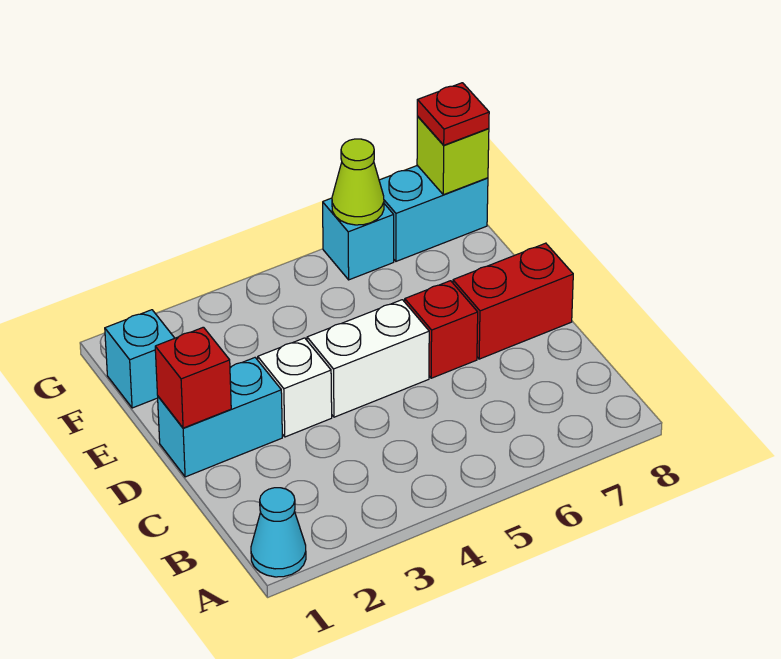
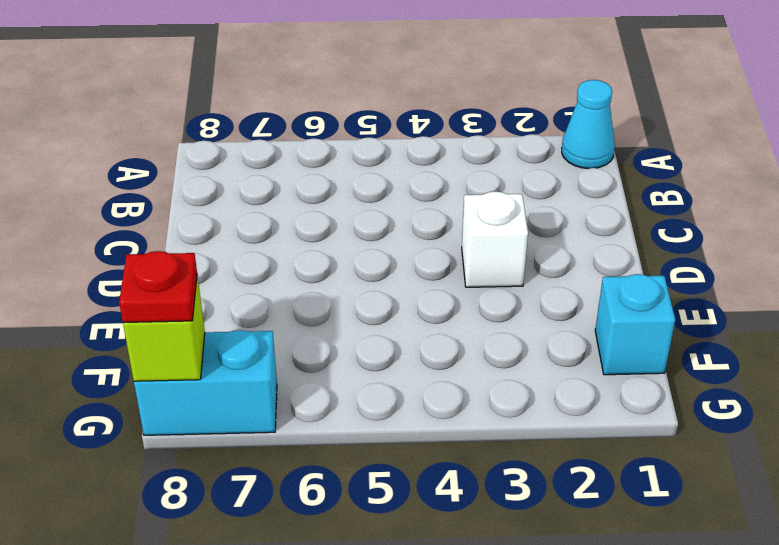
none -> cyan 1x2 brick [158,358,282,477]
none -> white 1x2 brick [307,300,429,417]
none -> red 1x1 brick [405,281,478,378]

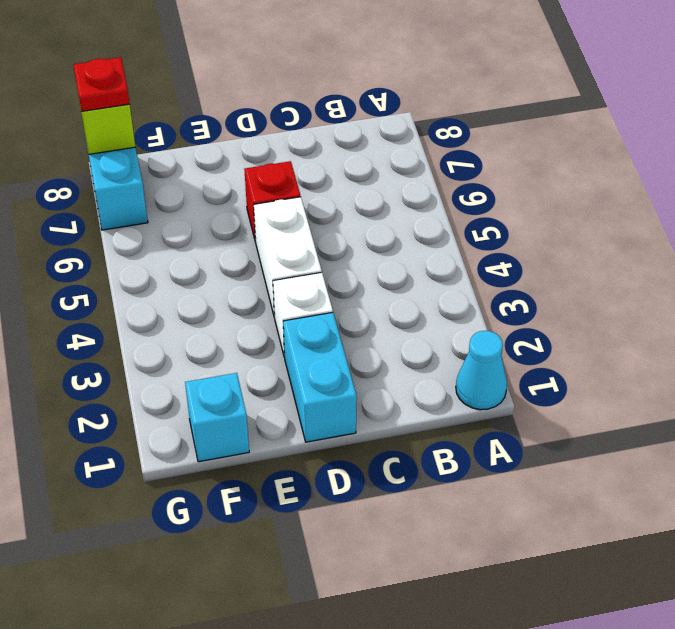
none -> red 1x2 brick [453,243,573,359]
none -> cyan 1x1 brick [323,198,394,280]
none -> red 1x1 brick [155,327,231,428]

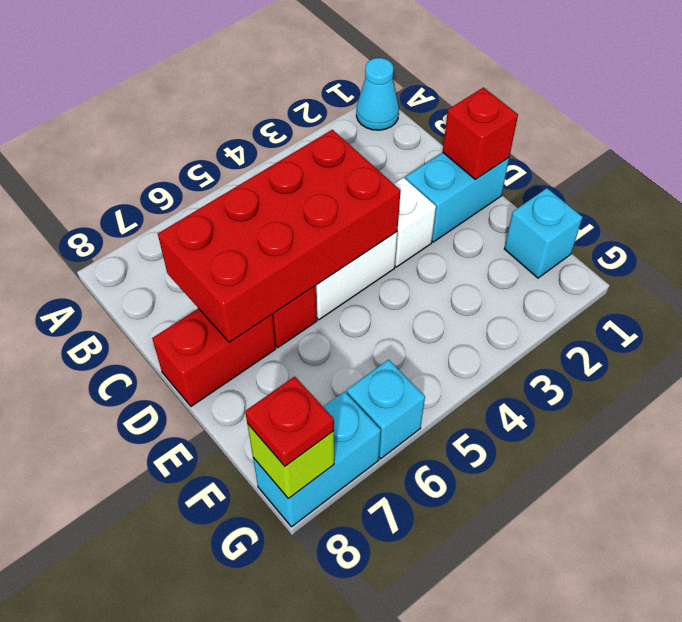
red 2x4 brick [158,130,401,342] -> none
none -> lime 1x1 cone [332,139,384,225]

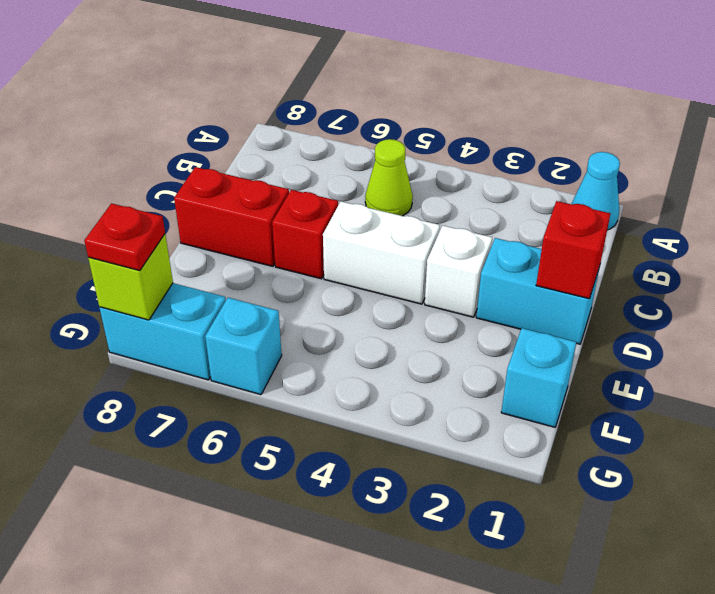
lime 1x1 cone [365,139,413,216] -> lime 1x1 cone moved to [332,139,384,225]

